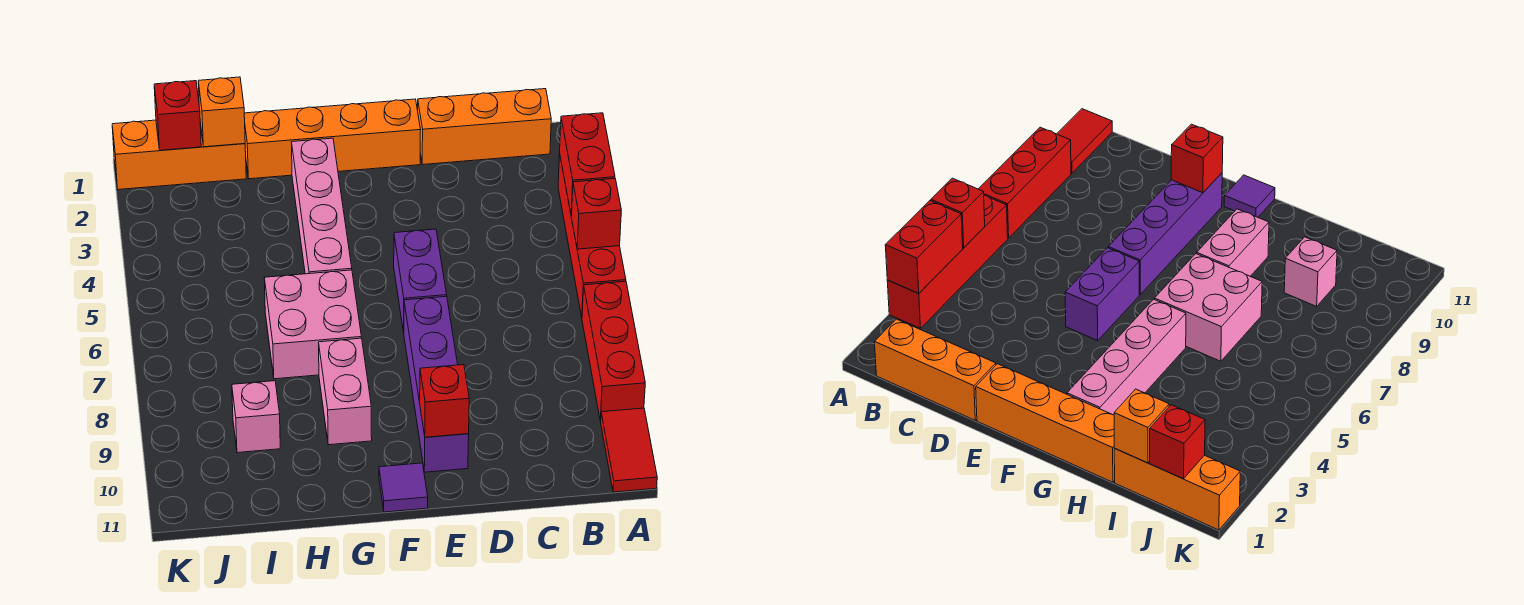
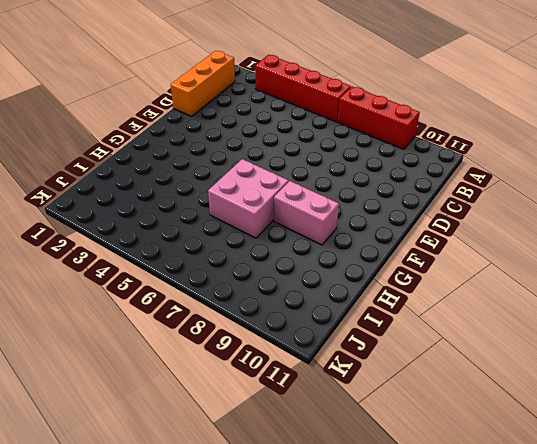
none -> red 1x2 tile [601,408,657,492]
none -> orange 1x4 brick [244,99,420,179]
none -> purple 1x2 brick [394,229,447,332]

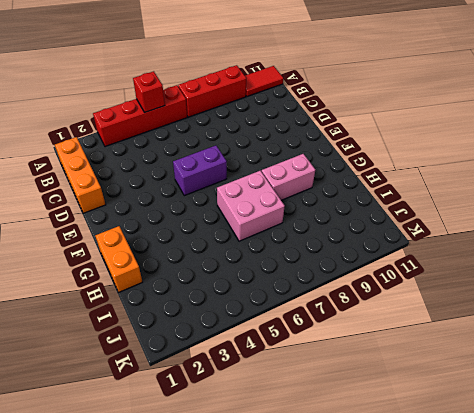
orange 1x2 brick [95,226,142,292] -> orange 1x4 brick [244,99,420,179]
none -> purple 1x4 brick [404,296,469,472]
none -> purple 1x1 tile [379,463,428,512]
none -> pink 1x4 brick [292,138,352,274]

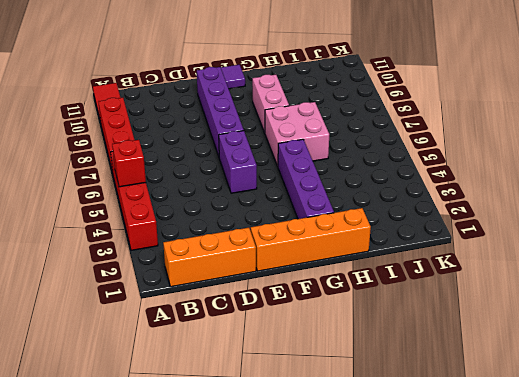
purple 1x4 brick [278,139,334,219] -> pink 1x4 brick [292,138,352,274]
none -> orange 1x3 brick [112,120,246,190]
none -> pink 1x1 brick [232,381,280,453]
none -> red 1x2 brick [560,113,615,216]

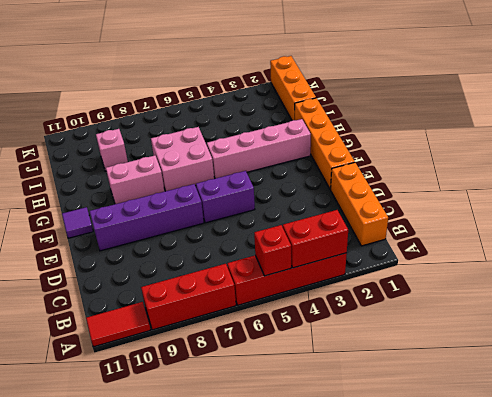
none -> red 1x1 brick [420,365,469,437]
none -> orange 1x1 brick [198,77,245,147]
none -> red 1x1 brick [154,81,201,150]

